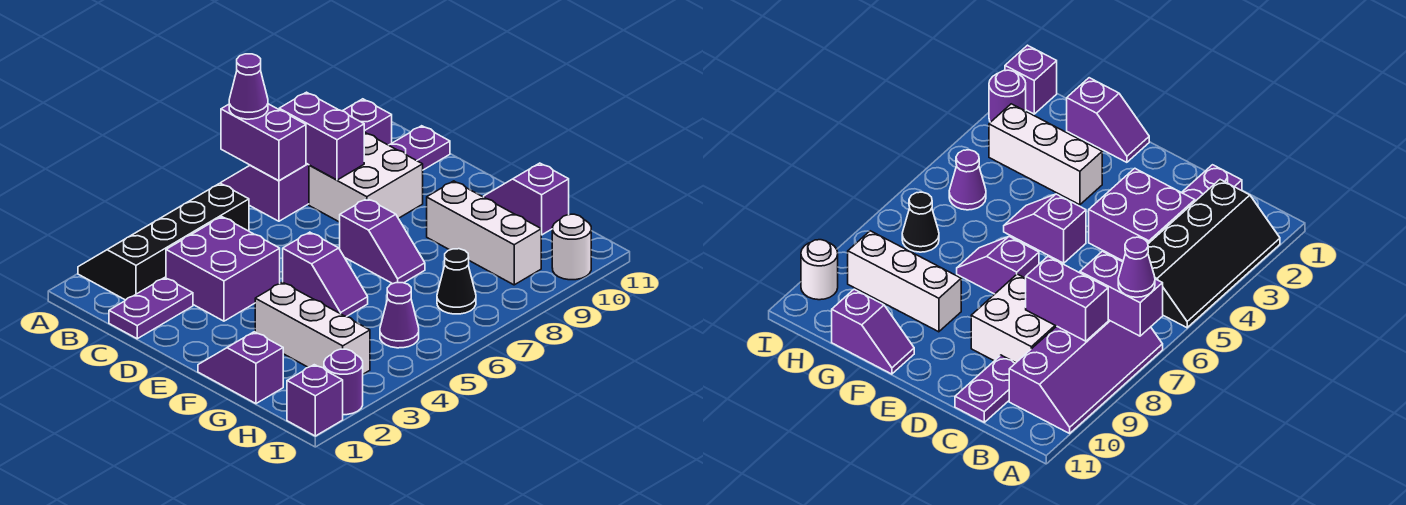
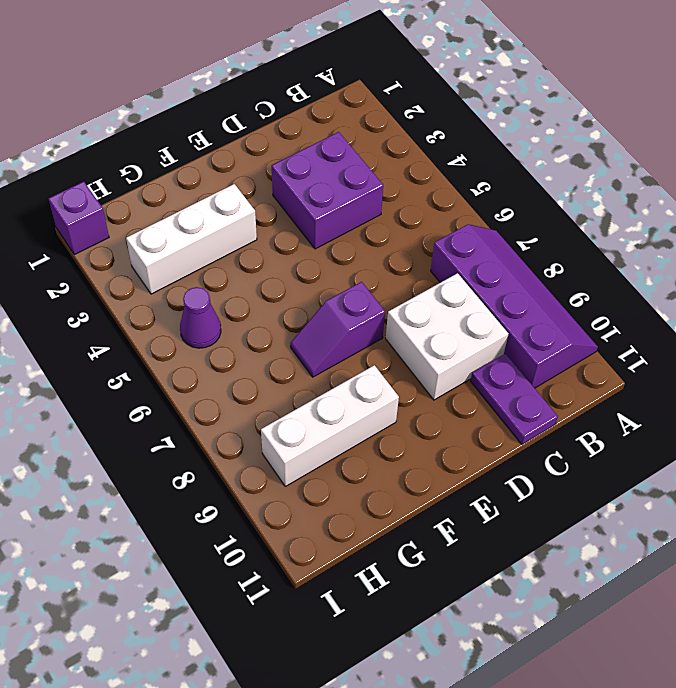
none -> black 2x4 slope [78,183,249,300]
none -> purple 1x2 plate [109,278,193,339]
none -> purple 1x2 slope [283,232,368,317]

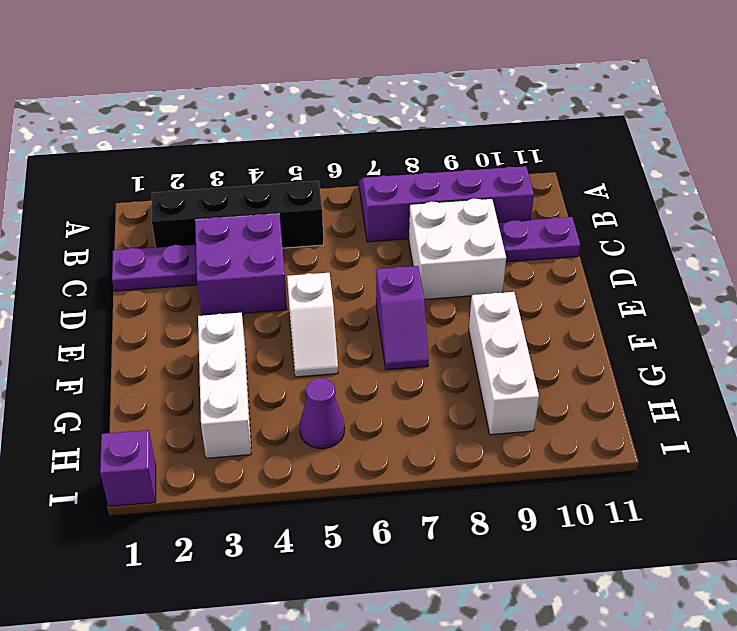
white 1x2 slope [287,273,338,377] -> purple 1x2 slope [283,232,368,317]
none -> purple 1x2 slope [198,332,283,404]
none -> purple 1x2 slope [484,163,569,235]
none -> black 1x1 cone [437,249,476,314]

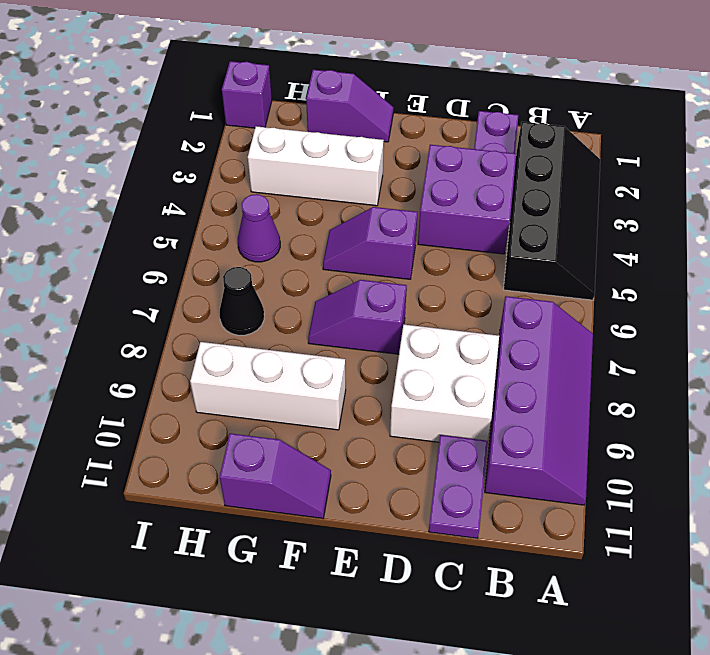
none -> purple 1x1 round brick [324,349,363,415]
none -> white 1x1 round brick [552,214,591,280]
none -> purple 1x2 brick [221,104,306,181]

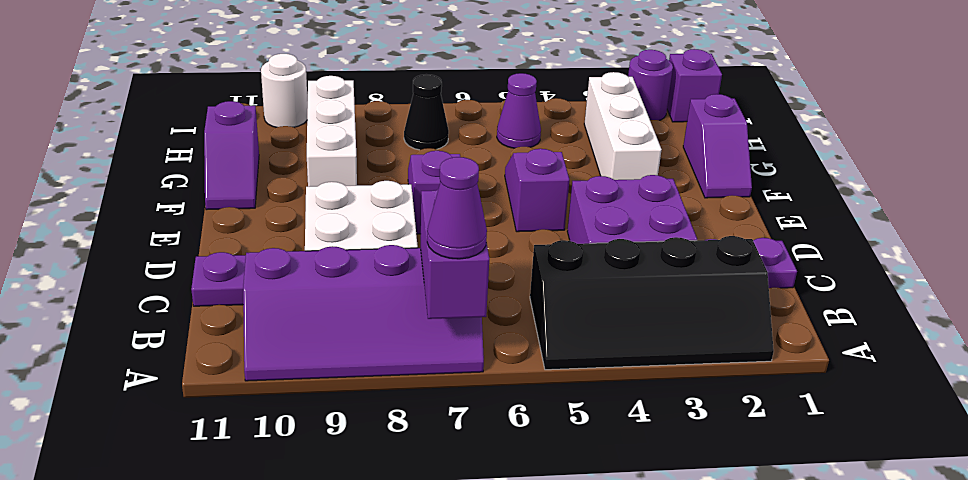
none -> purple 1x2 brick [279,92,364,180]

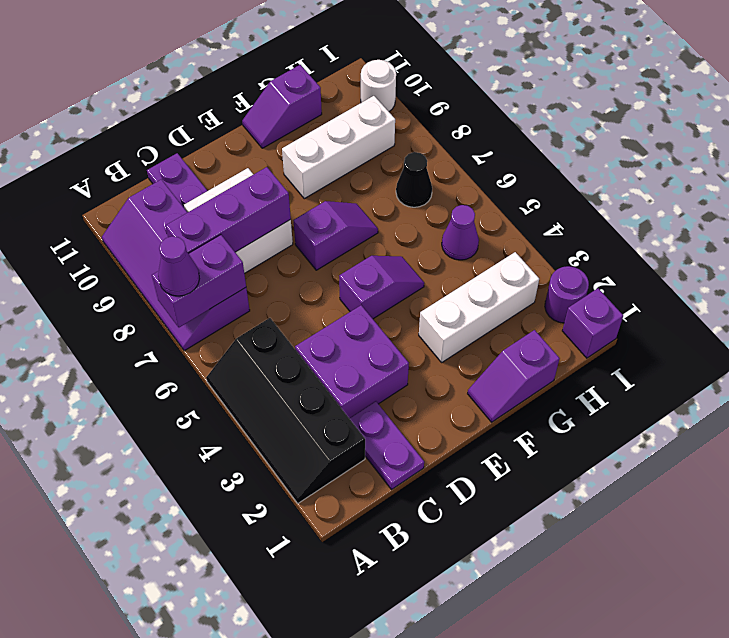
purple 1x3 brick [165,167,291,253] -> purple 1x2 brick [279,92,364,180]

